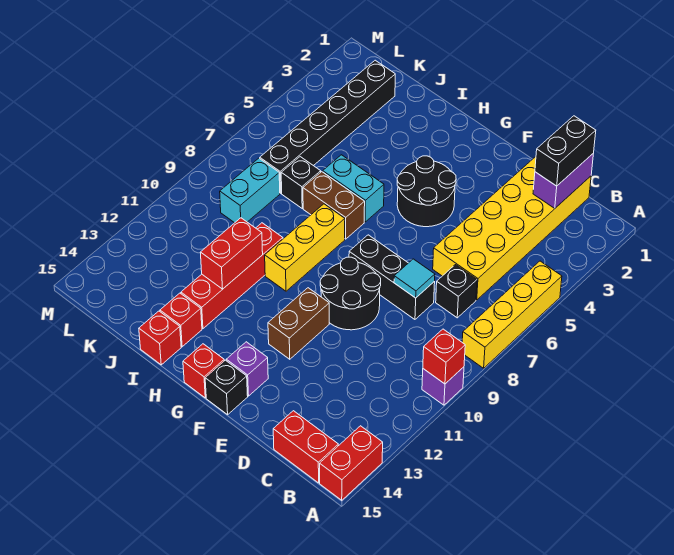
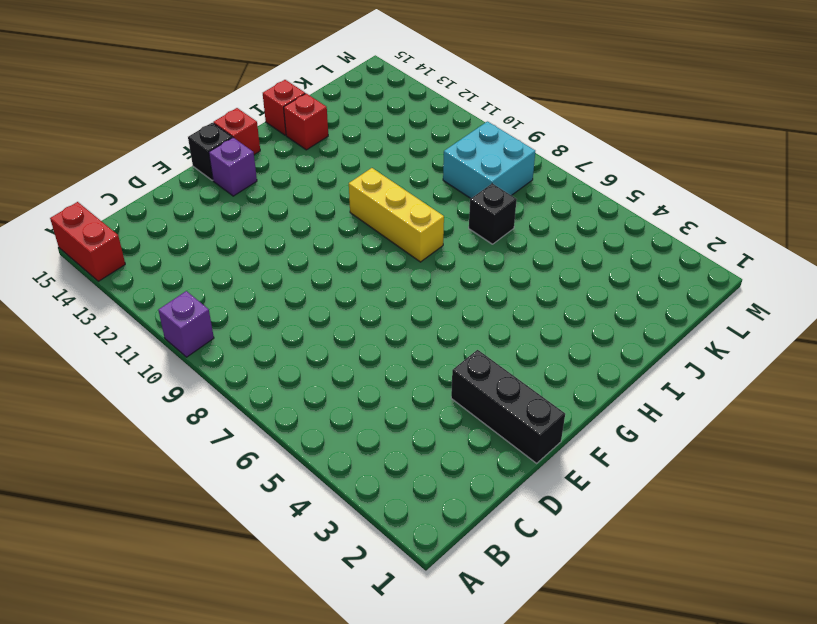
black 1x3 brick [451,350,565,463] -> black 1x3 brick turned to [349,235,435,319]
cyan 2x2 brick [443,121,535,198] -> cyan 1x2 brick [220,158,280,223]
none -> yellow 1x4 brick [462,261,562,368]
none -> red 1x2 brick [273,411,338,483]
none -> yellow 2x6 brick [433,157,591,300]

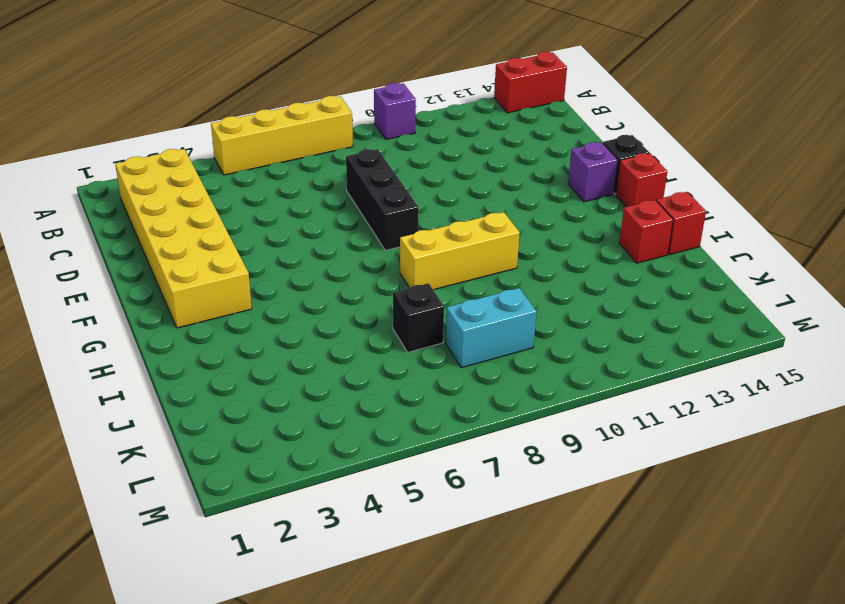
yellow 2x6 brick [116,149,252,328] -> yellow 2x6 brick turned to [433,157,591,300]
none -> red 1x2 brick [273,411,338,483]
none -> black 1x1 brick [436,265,477,318]
none -> black 2x2 round brick [320,257,381,330]

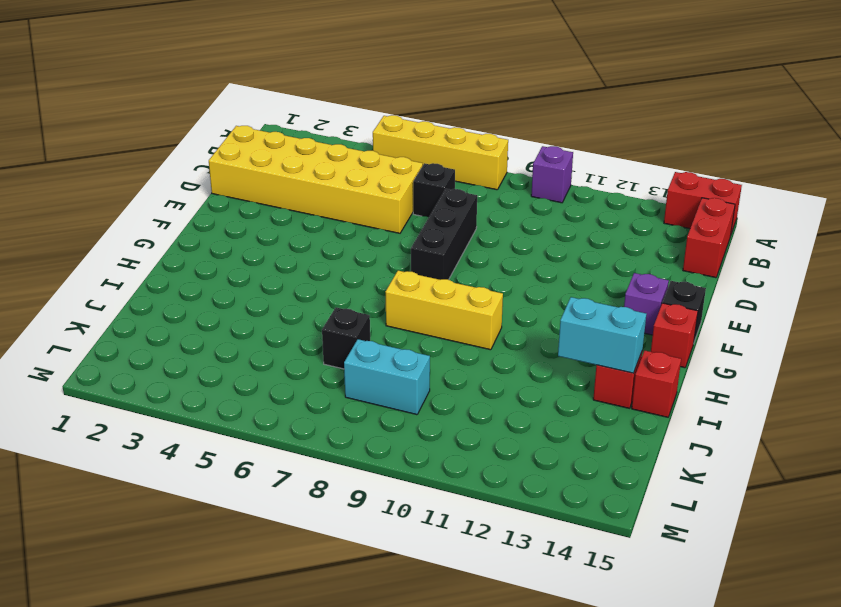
cyan 1x2 brick [558,297,646,373] -> cyan 1x2 brick turned to [323,155,384,222]
none -> black 2x2 round brick [320,257,381,330]
none -> black 2x2 round brick [397,156,456,227]
none -> brown 1x2 brick [268,288,329,359]

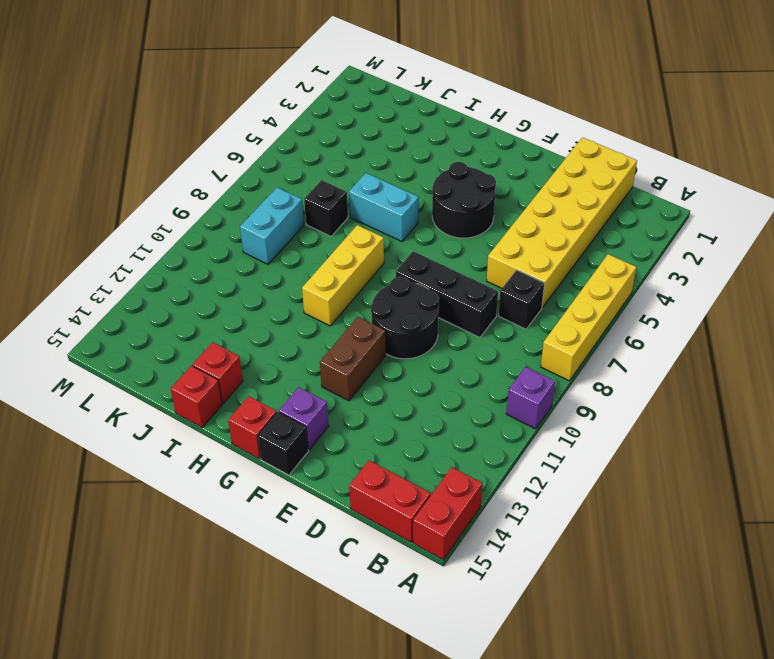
none -> brown 1x2 brick [303,172,365,239]
none -> red 1x4 brick [181,223,283,329]
none -> black 1x6 brick [260,60,395,193]

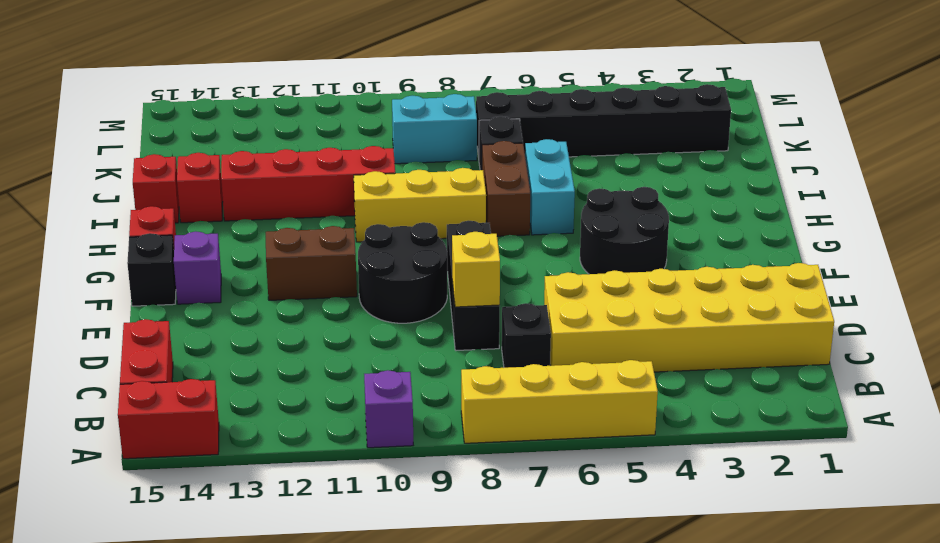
yellow 1x1 brick [452,232,500,307] -> cyan 1x1 tile [394,259,435,298]
none -> red 1x1 brick [423,329,465,384]
none -> purple 1x2 brick [533,153,594,208]
none -> red 1x2 brick [200,218,263,289]

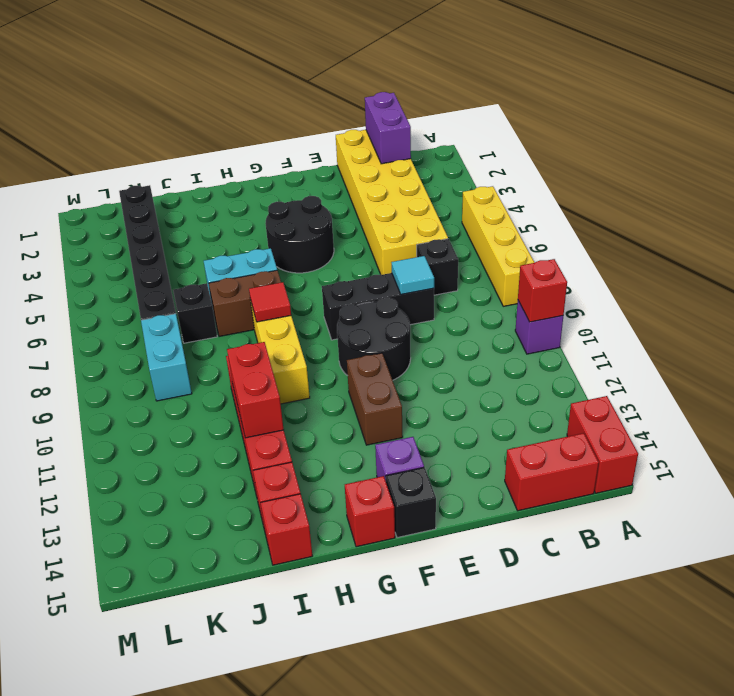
red 1x1 tile [249,282,291,322] -> none
none -> black 1x2 brick [535,116,596,186]

